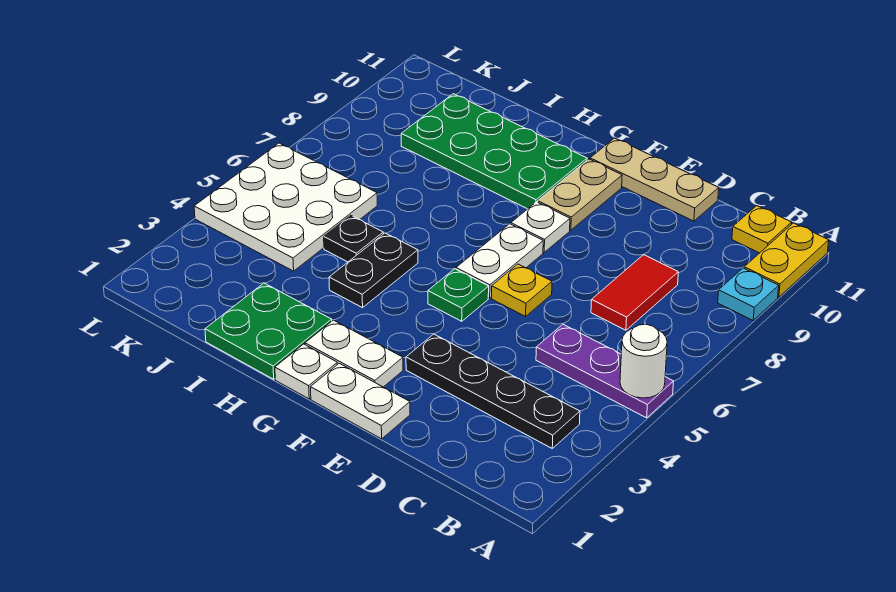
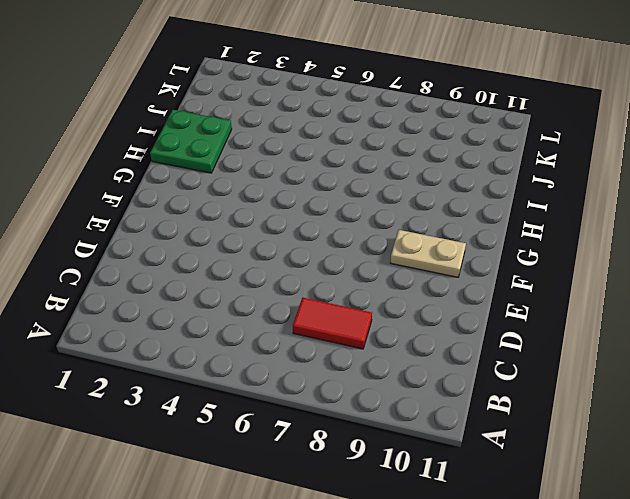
none -> purple 1x3 plate [536,324,674,418]
none -> cyan 1x1 plate [718,268,779,320]
none -> yellow 1x2 plate [744,223,829,297]

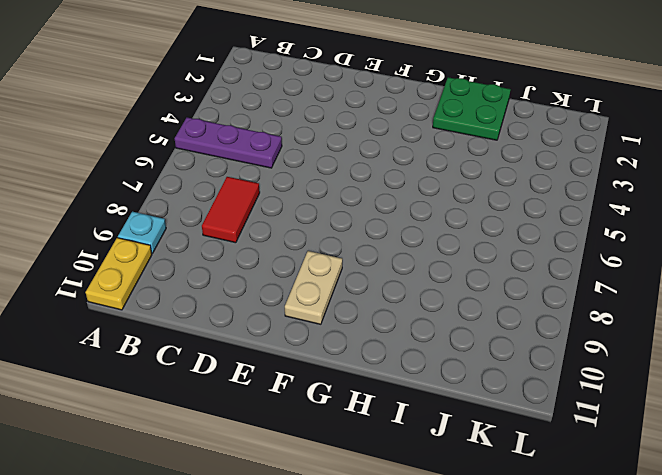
none -> black 1x4 plate [406,334,580,448]
none -> yellow 1x1 plate [732,206,792,253]
none -> tan 1x3 plate [590,138,719,221]

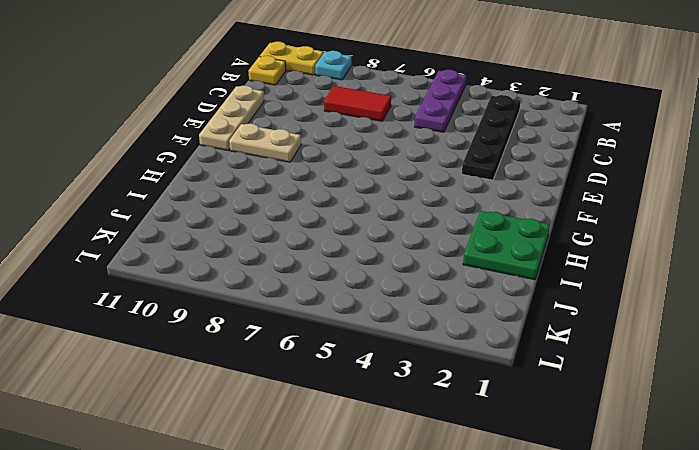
none -> white 1x2 plate [311,363,410,439]
none -> yellow 1x1 plate [491,264,552,316]
none -> white 1x2 plate [305,320,403,387]

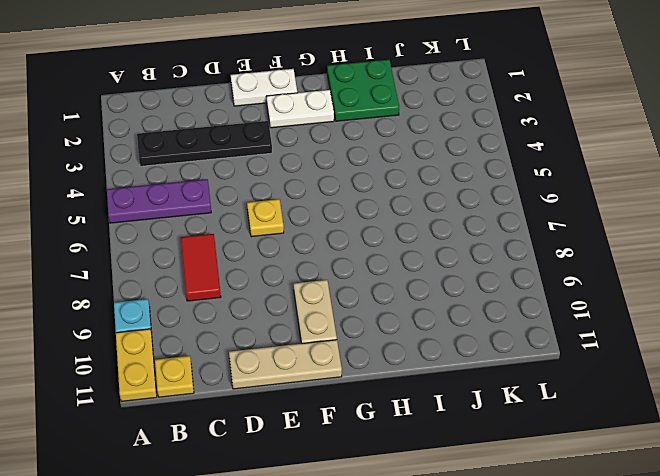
none -> green 1x1 plate [428,269,489,321]
none -> white 1x2 plate [456,224,543,298]
none -> white 1x1 plate [511,202,570,252]

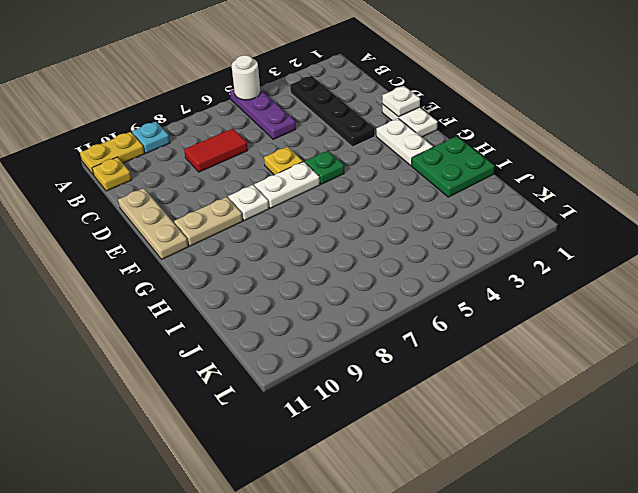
white 1x1 plate [382,86,420,117] -> white 1x1 plate moved to [275,344,338,399]
none -> green 2x4 plate [401,94,587,209]
none -> black 1x2 plate [329,233,418,308]
none -> black 1x1 plate [324,216,383,262]

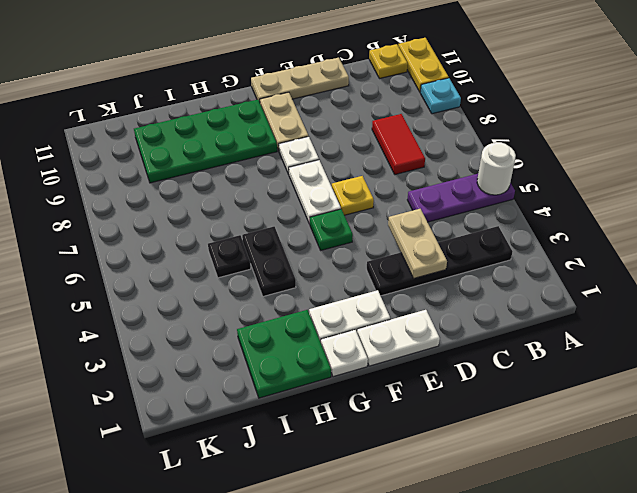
tan 1x2 plate [388,209,447,278] -> none
none -> white 3x3 plate [194,143,377,271]

